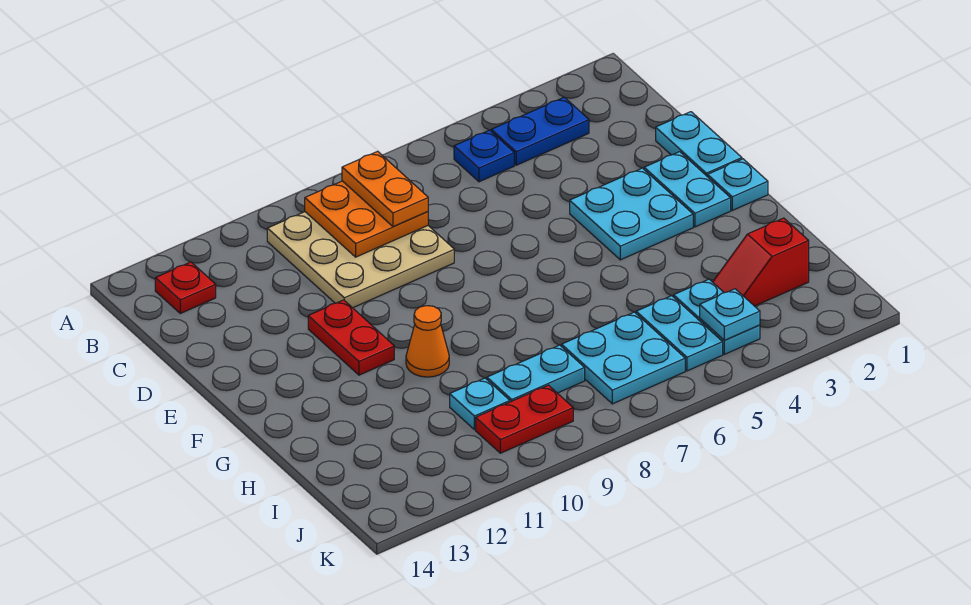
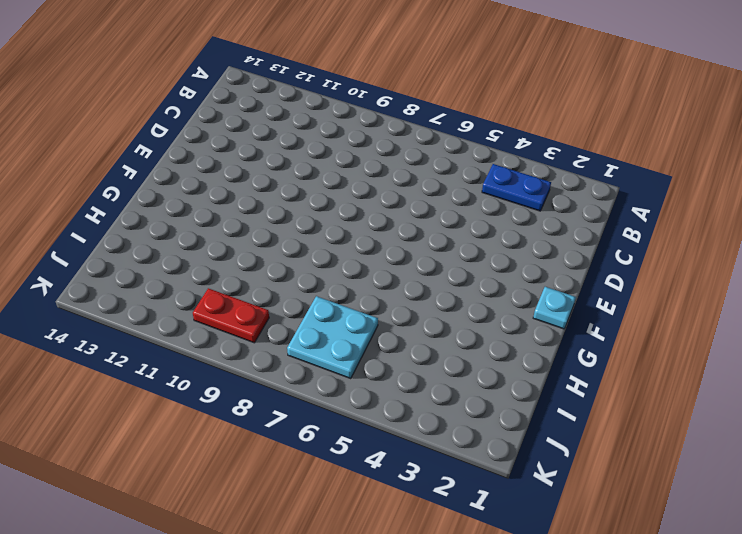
none -> blue 1x1 plate [454,130,514,182]
none -> tan 3x3 plate [267,212,454,308]
none -> red 1x1 plate [155,262,216,313]

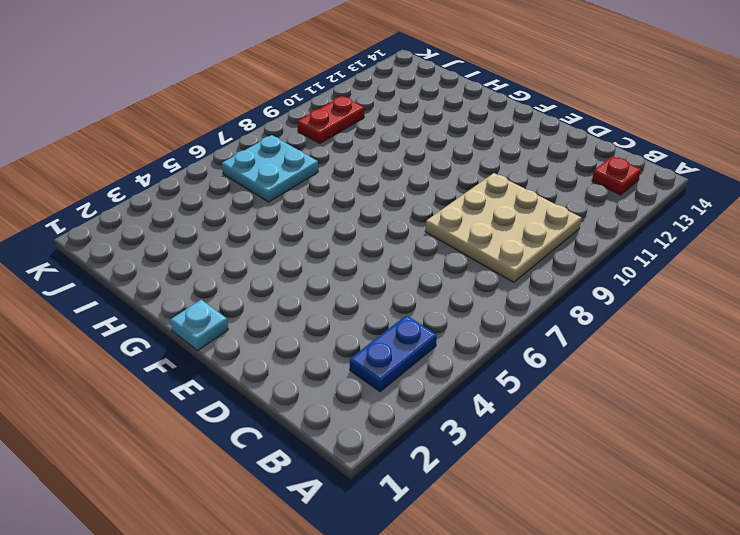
none -> blue 1x1 plate [454,130,514,182]
none -> cyan 1x2 plate [656,112,742,177]
none -> cyan 1x2 plate [644,152,731,227]

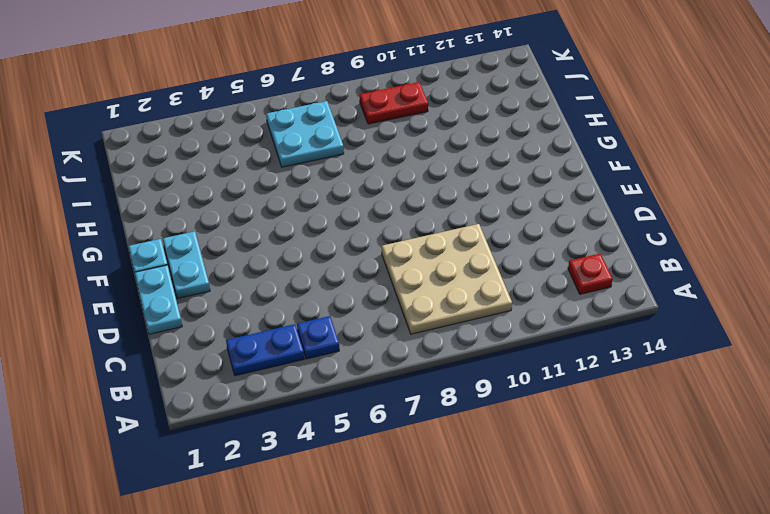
none -> cyan 2x2 plate [570,168,693,260]
none -> red 1x2 plate [308,300,394,375]
none -> orange 1x1 cone [406,306,449,377]

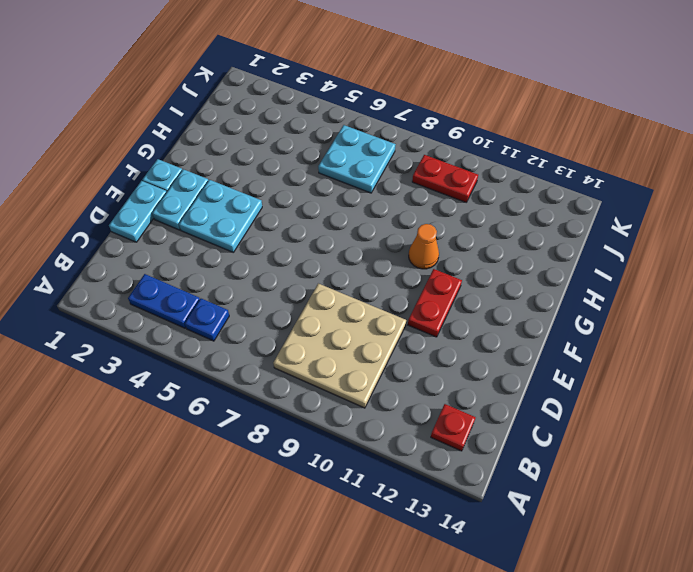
none -> red 1x2 slope [713,218,809,306]
none -> cyan 1x2 plate [674,279,760,354]
none -> cyan 1x2 plate [636,296,723,371]

